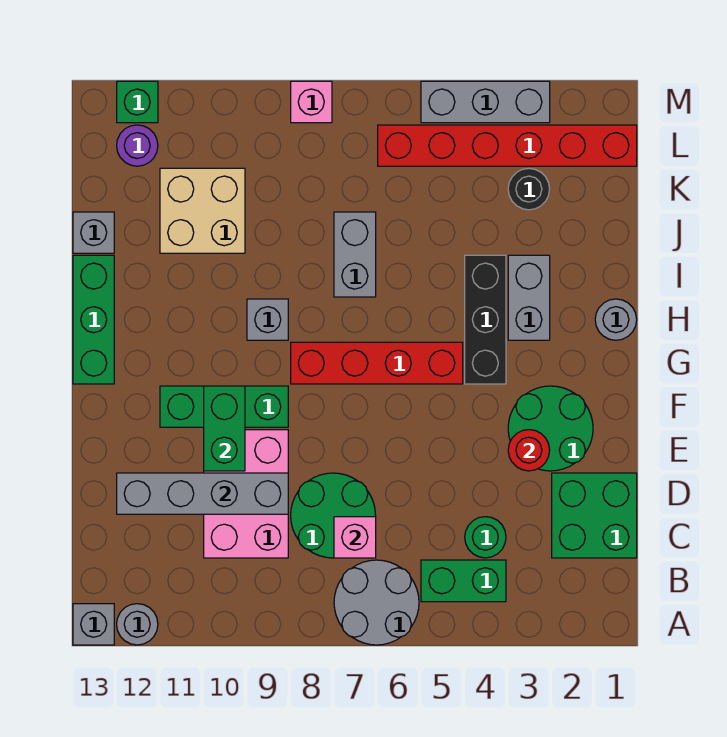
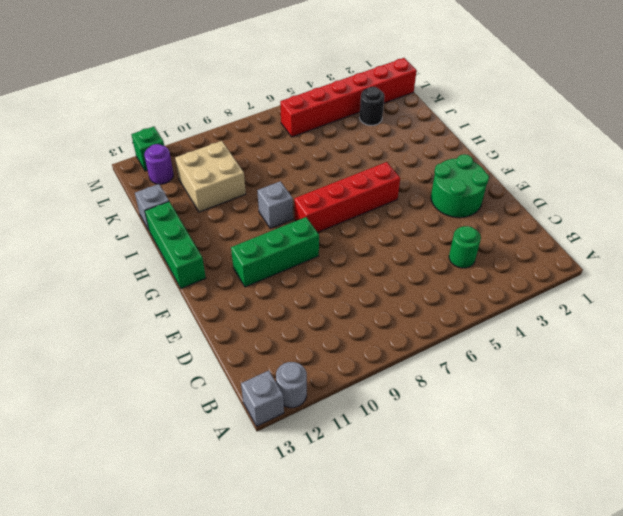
none -> grey 2x2 round brick [334,560,419,645]
none -> green 1x2 brick [421,560,506,602]
none -> green 2x2 brick [552,473,637,558]

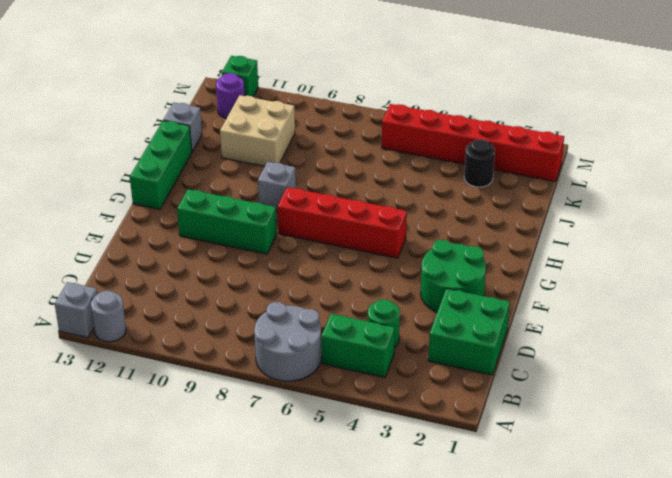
none -> green 2x2 round brick [291,473,376,558]
none -> pink 2x3 brick [204,430,288,558]
none -> black 1x3 brick [465,255,506,384]

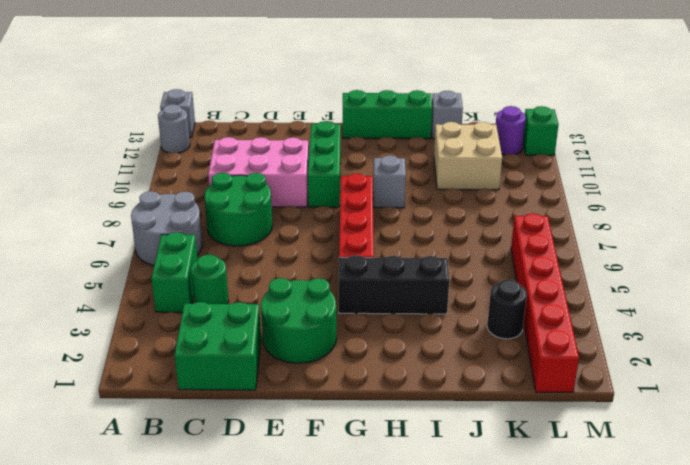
none -> grey 1x1 round brick [595,299,637,340]
none -> grey 1x2 brick [508,255,550,340]
none -> grey 1x2 brick [334,212,376,297]

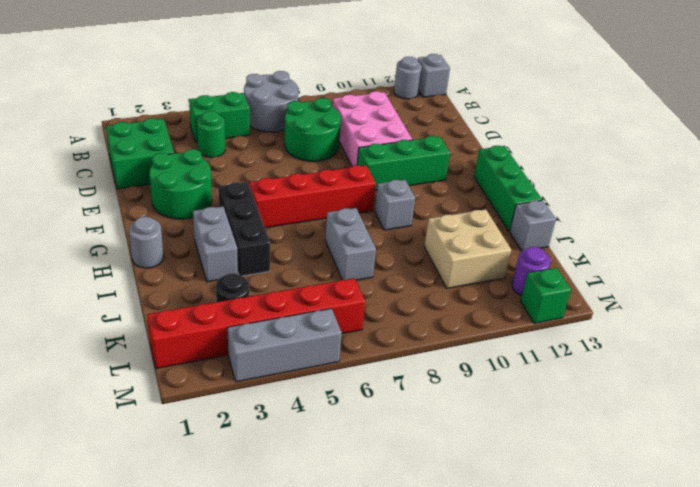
none -> pink 1x1 brick [291,81,332,123]
none -> pink 1x1 brick [334,517,376,558]
none -> grey 1x4 brick [117,473,288,514]

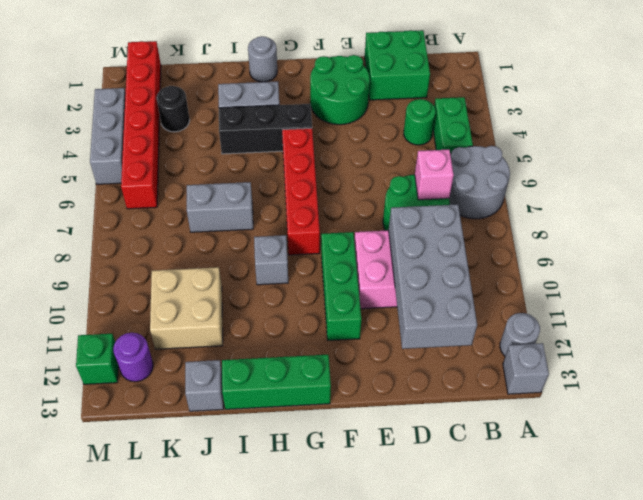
grey 2x4 brick [389,204,477,349] -> grey 1x4 brick [117,473,288,514]
none -> pink 1x1 brick [291,81,332,123]
none -> red 1x1 round brick [508,430,550,471]
none -> green 1x2 brick [204,386,245,471]

